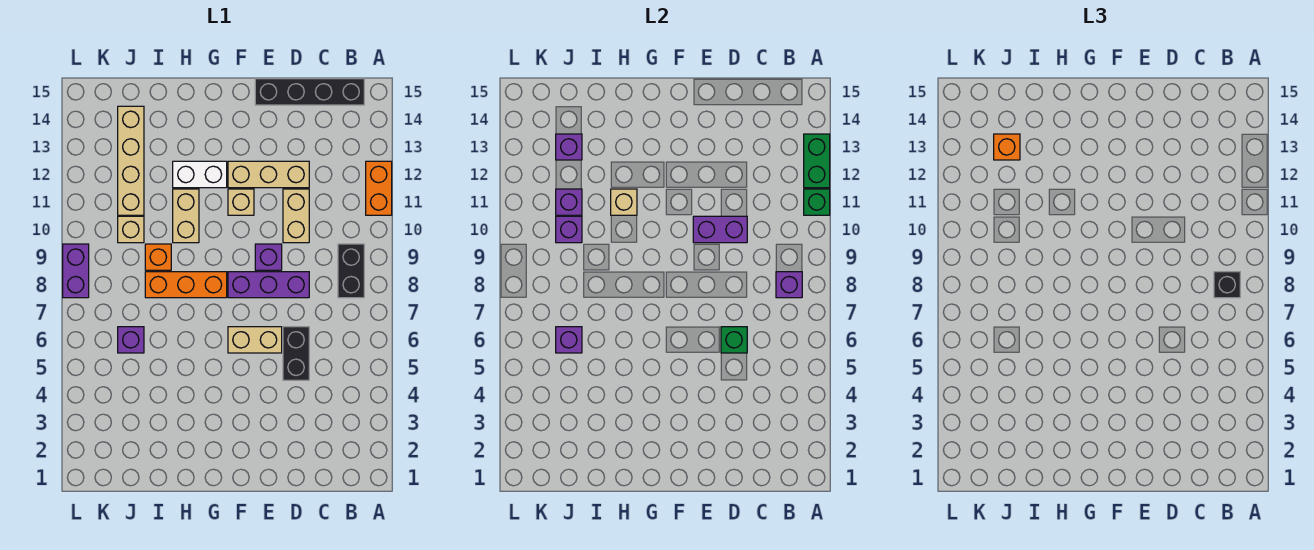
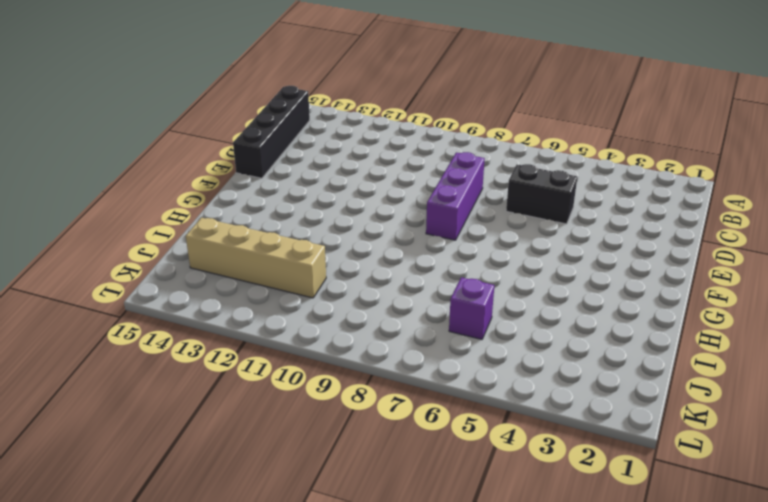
none -> orange 1x2 brick [366,161,392,215]
none -> black 1x2 brick [338,244,364,298]
none -> tan 1x2 brick [283,189,309,243]
none -> tan 1x3 brick [228,161,309,188]

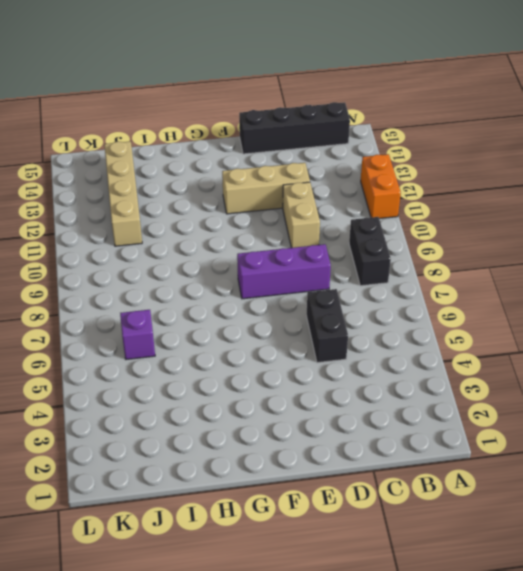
none -> tan 1x2 brick [228,327,282,353]
none -> purple 1x1 brick [255,244,282,270]
none -> tan 1x1 brick [228,189,254,215]
none -> orange 1x3 brick [145,272,227,298]

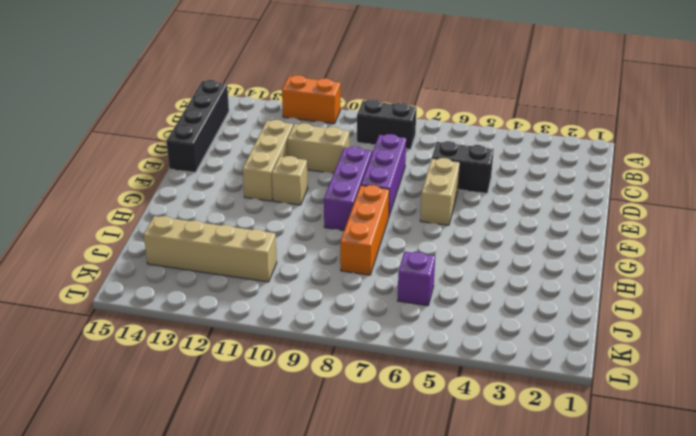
purple 1x3 brick [324,147,372,230] -> purple 1x1 brick [255,244,282,270]
none -> white 1x2 brick [173,161,227,188]
none -> tan 1x2 brick [173,189,199,243]
none -> orange 1x1 brick [145,244,171,270]
none -> tan 1x1 brick [118,216,144,243]

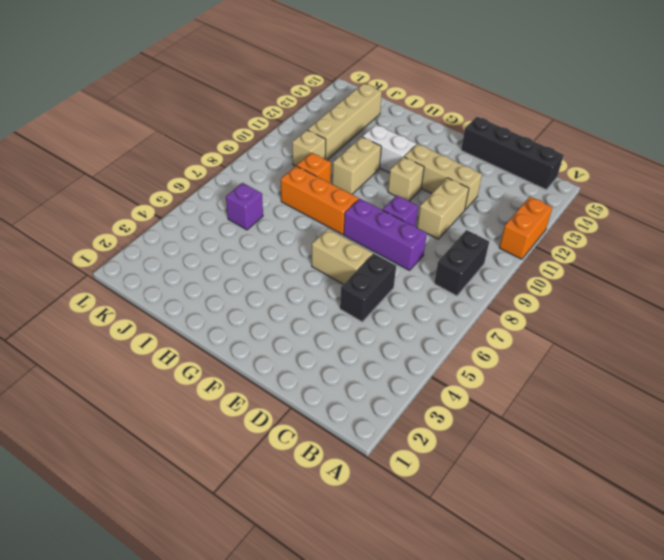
none -> purple 1x2 brick [63,244,89,298]
none -> green 1x1 brick [804,189,830,215]
none -> green 1x2 brick [804,134,830,188]
none -> purple 1x1 brick [776,272,802,298]

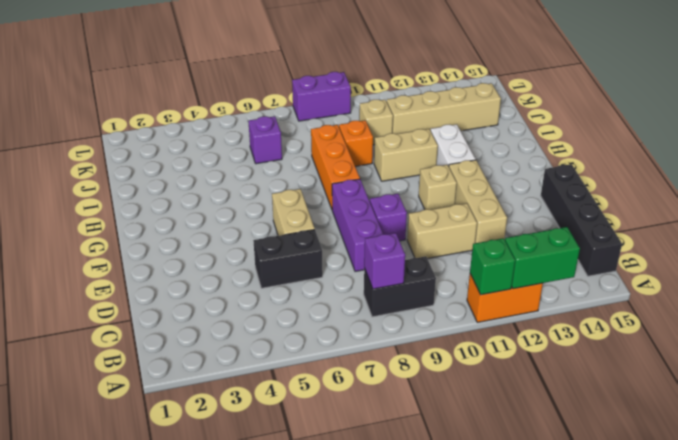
none -> green 1x1 brick [721,327,747,353]
none -> purple 1x2 brick [693,216,747,243]
none -> tan 1x1 brick [611,189,637,215]
none -> purple 1x1 brick [556,327,582,353]

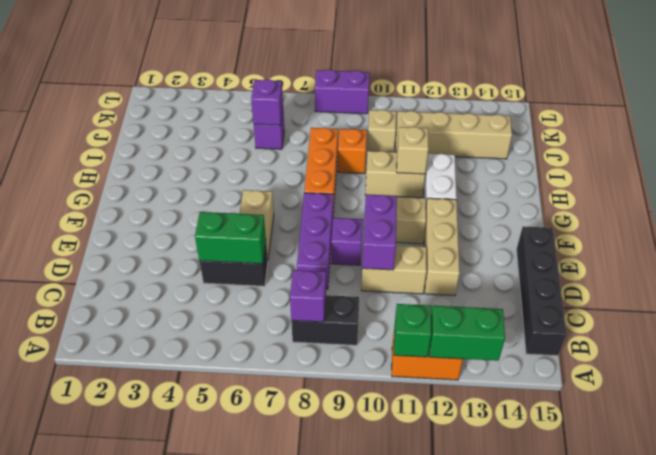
green 1x2 brick [195,212,266,264] -> green 1x1 brick [721,327,747,353]
none -> purple 1x1 brick [556,216,582,243]
none -> purple 1x1 brick [556,189,582,215]
none -> purple 1x1 brick [556,134,582,160]
none -> black 1x1 brick [1214,272,1240,298]

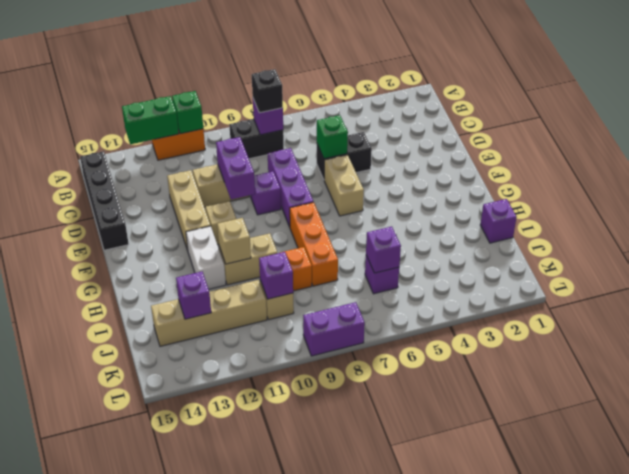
purple 1x1 brick [480,199,517,243] -> purple 1x1 brick moved to [556,189,582,215]
none -> orange 1x1 brick [994,134,1020,160]

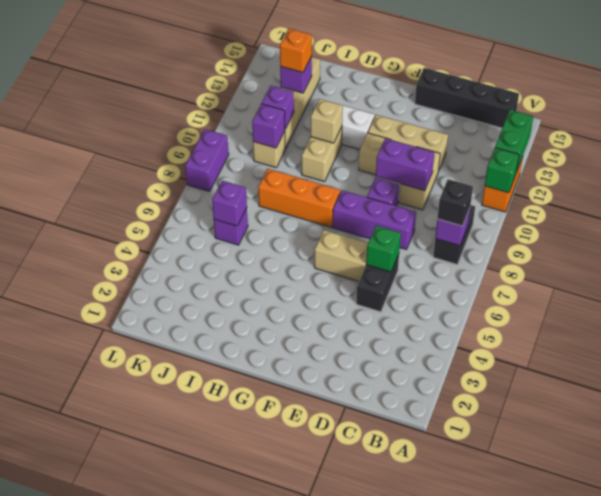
none -> orange 1x1 brick [145,244,171,270]

